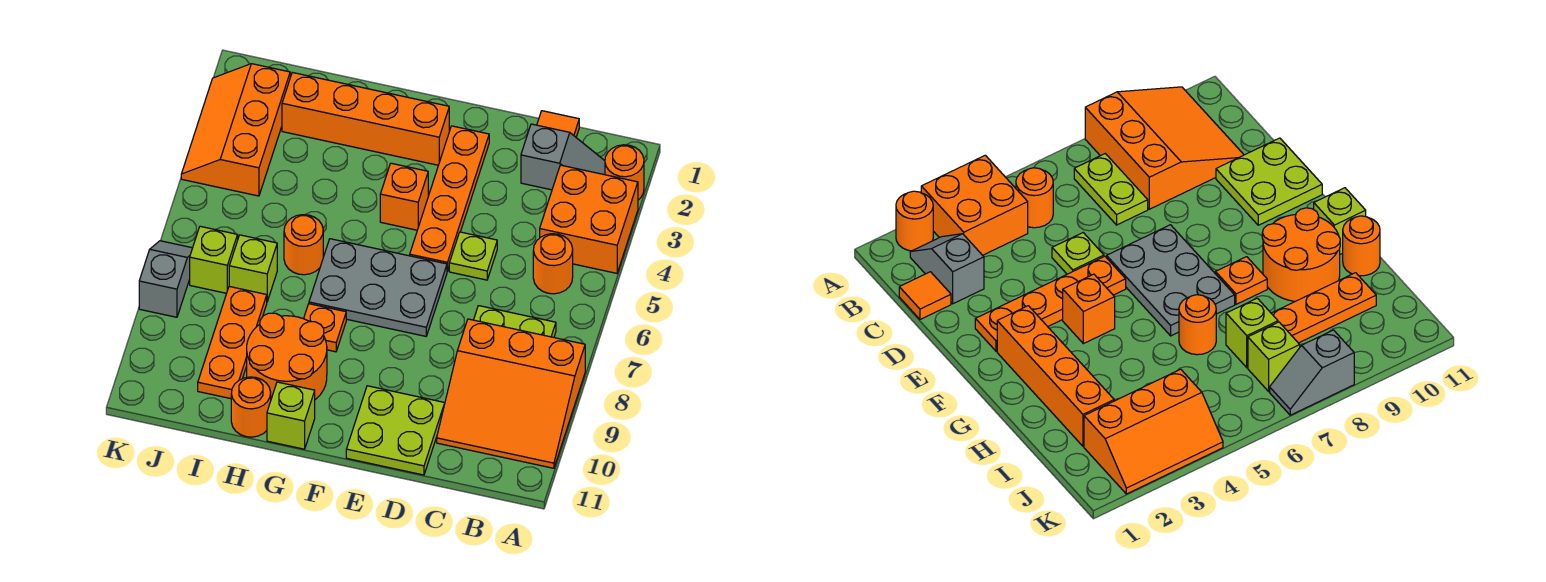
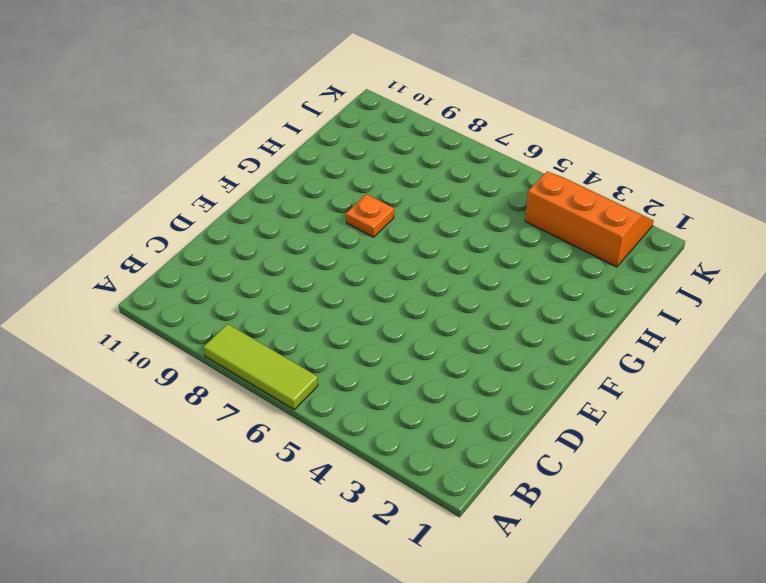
lime 1x3 tile [204,324,318,410] -> orange 3x3 slope [437,319,585,468]
none -> orange 1x1 round brick [605,145,644,200]
none -> orange 2x2 brick [540,165,638,273]
none -> grey 1x2 slope [521,124,605,190]

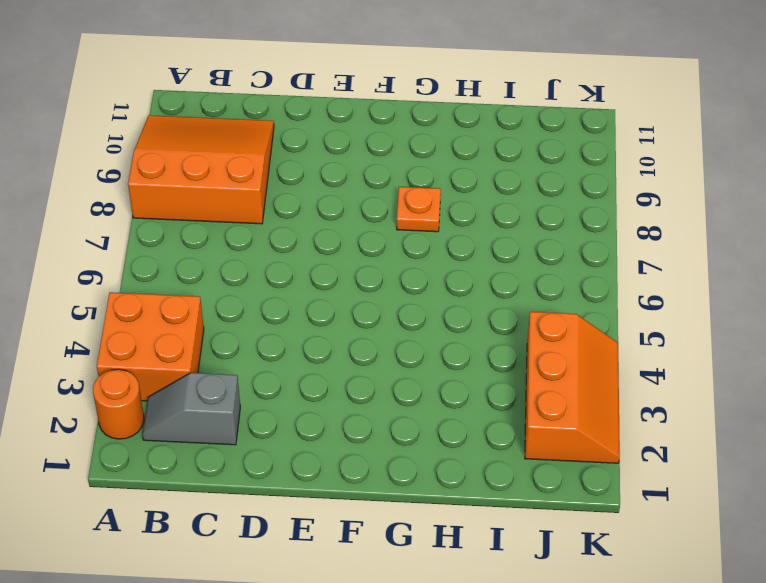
none -> orange 1x1 round brick [533,234,573,294]
none -> lime 1x2 plate [474,306,556,337]
none -> orange 1x1 tile [537,111,579,137]

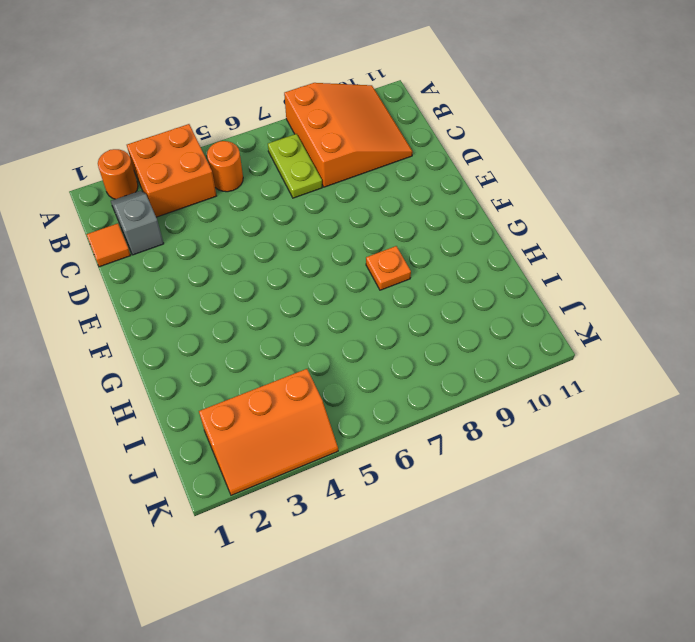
none -> lime 1x1 plate [449,232,497,280]
none -> lime 2x2 plate [346,386,445,475]
none -> orange 1x4 plate [410,126,489,271]

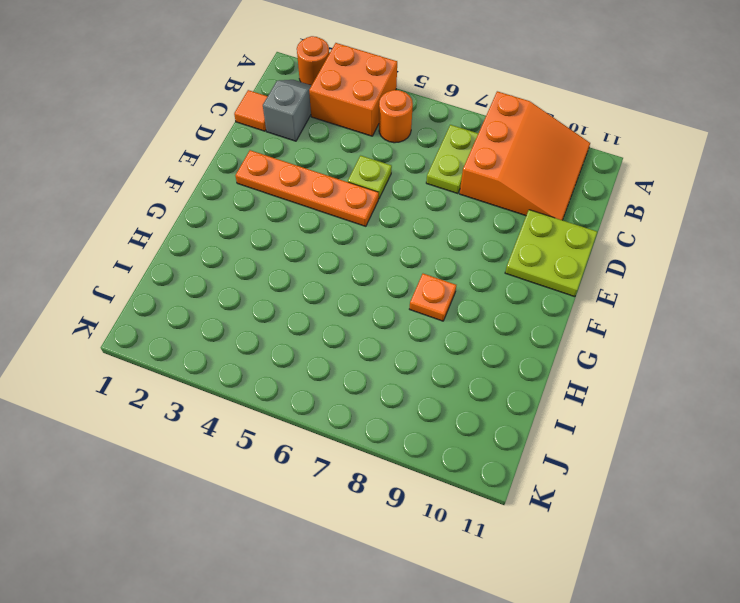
none -> grey 2x3 plate [309,239,447,336]
none -> orange 1x4 brick [282,72,449,165]
none -> orange 1x1 brick [380,163,428,230]

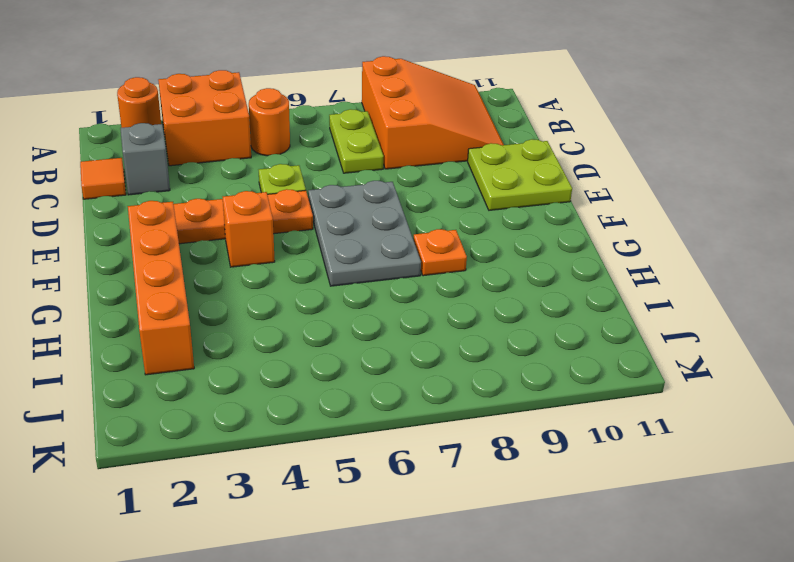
none -> orange 2x2 round brick [247,313,327,400]
none -> lime 1x1 brick [267,382,315,449]
none -> orange 1x1 round brick [284,215,323,275]

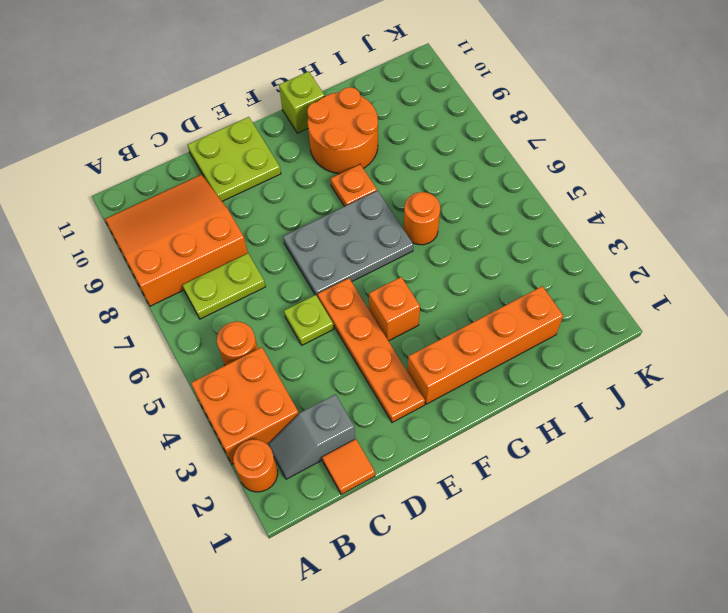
none -> orange 1x1 round brick [231,377,271,437]
none -> lime 1x1 brick [229,235,277,301]
none -> orange 1x3 plate [198,286,267,399]

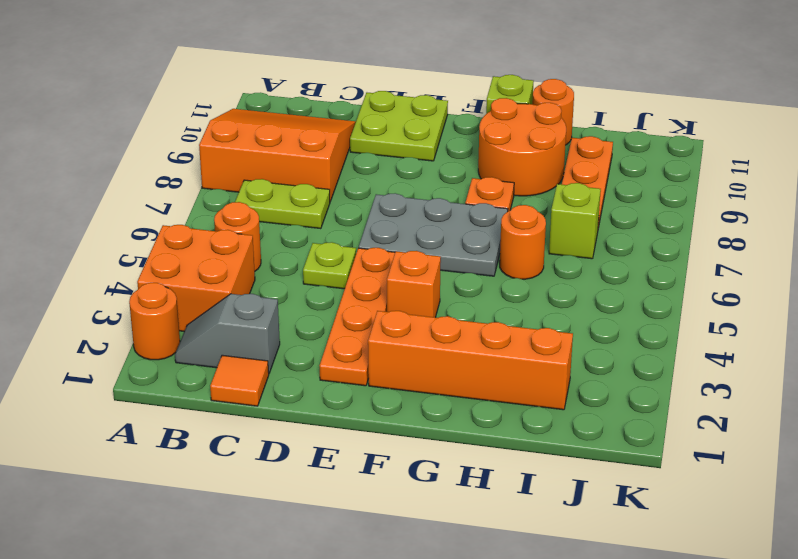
none -> orange 2x3 slope [181,64,290,196]
none -> lime 1x1 brick [190,226,238,293]
none -> grey 1x2 slope [139,241,192,317]

